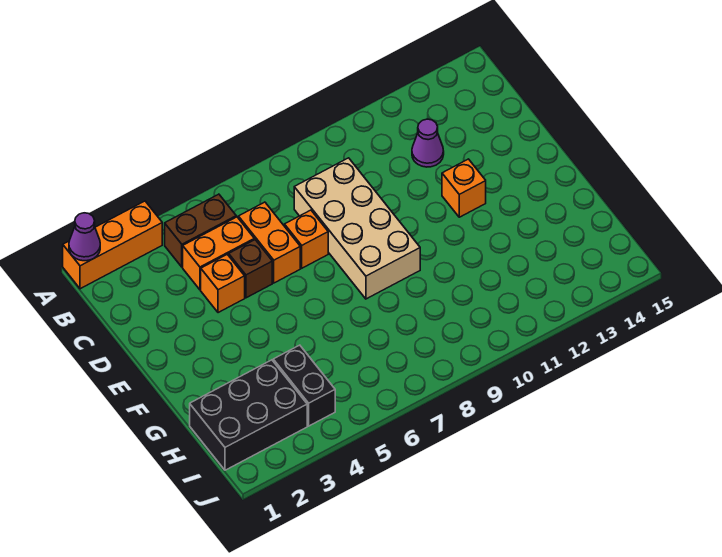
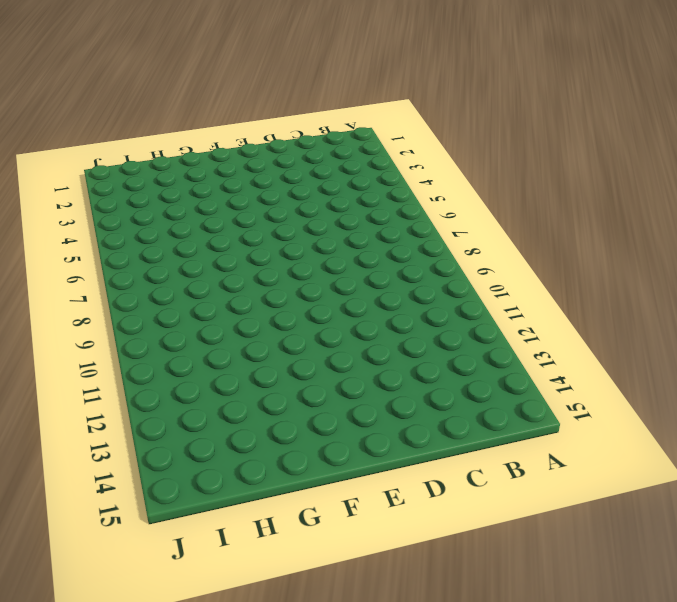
none -> orange 1x3 brick [63,201,162,289]
none -> brown 1x2 brick [165,194,236,267]
none -> orange 1x2 brick [183,217,254,290]

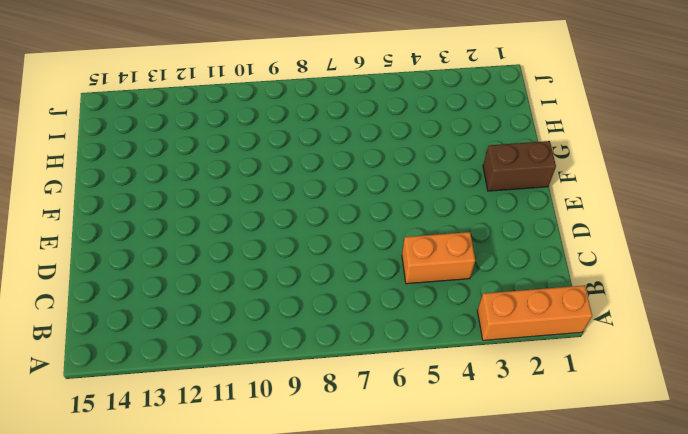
brown 1x2 brick [483,141,556,191] -> brown 1x2 brick moved to [165,194,236,267]
none -> orange 1x2 brick [238,202,300,283]
none -> tan 2x4 brick [294,158,420,299]
none -> purple 1x1 cone [412,119,444,167]

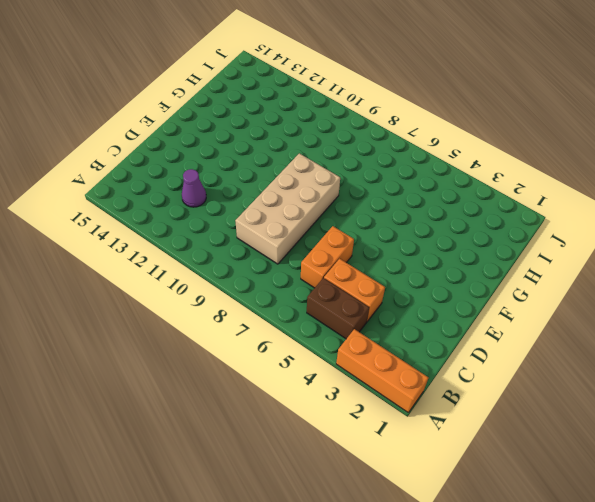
none -> orange 1x1 brick [201,254,245,313]
none -> brown 1x1 brick [229,240,272,298]
none -> orange 1x1 brick [284,210,328,268]

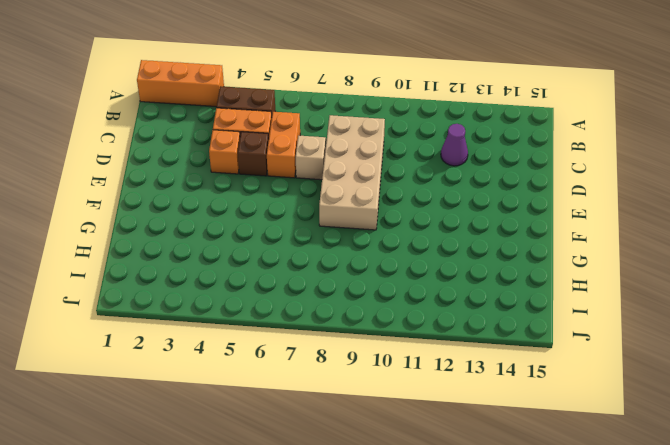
tan 1x1 brick [296,136,326,180] -> orange 1x1 brick [284,210,328,268]
none -> orange 1x1 brick [442,159,486,217]
none -> black 2x3 brick [190,360,307,470]
none -> black 1x2 brick [273,345,335,426]

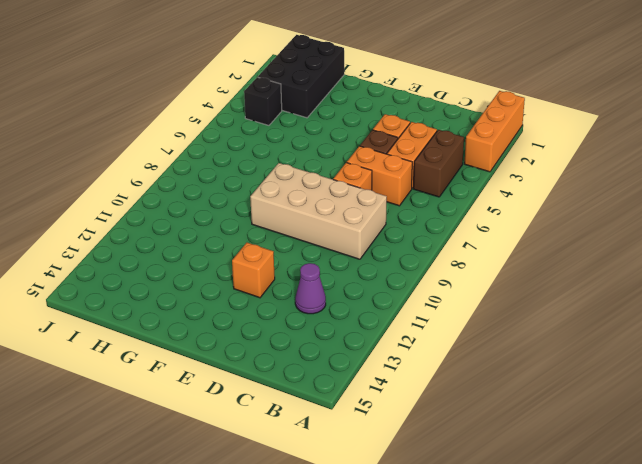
black 1x1 brick [244,77,282,125] -> black 1x2 brick [273,345,335,426]
none -> purple 1x1 cone [69,213,100,261]

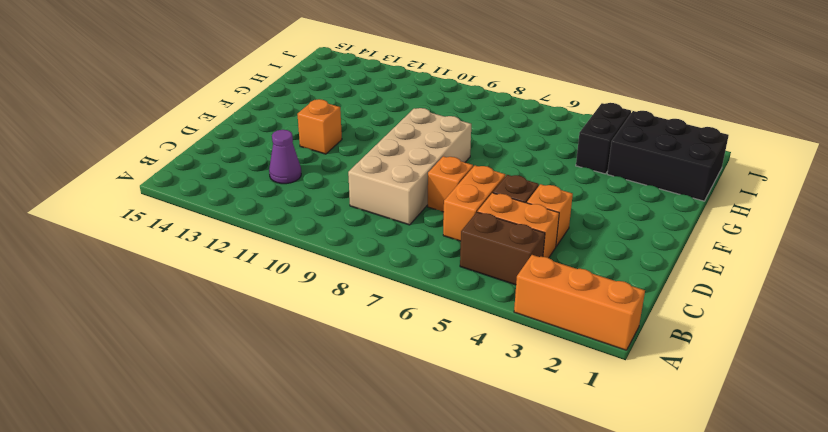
none -> purple 1x1 cone [69,213,100,261]

